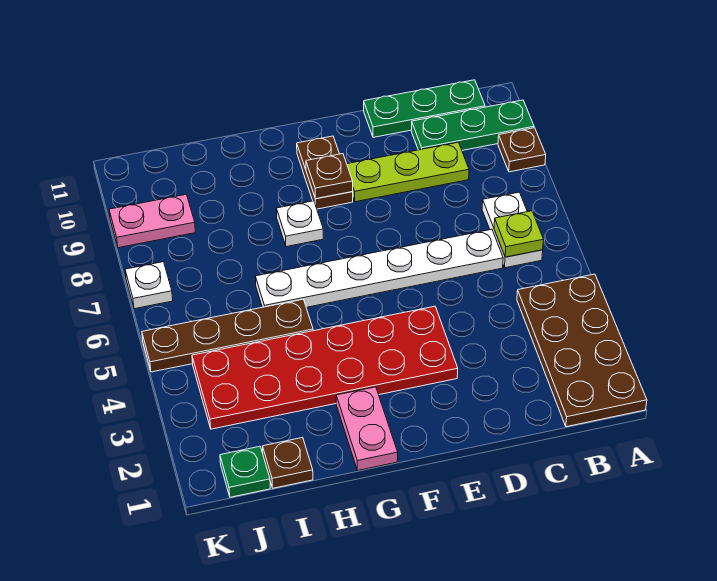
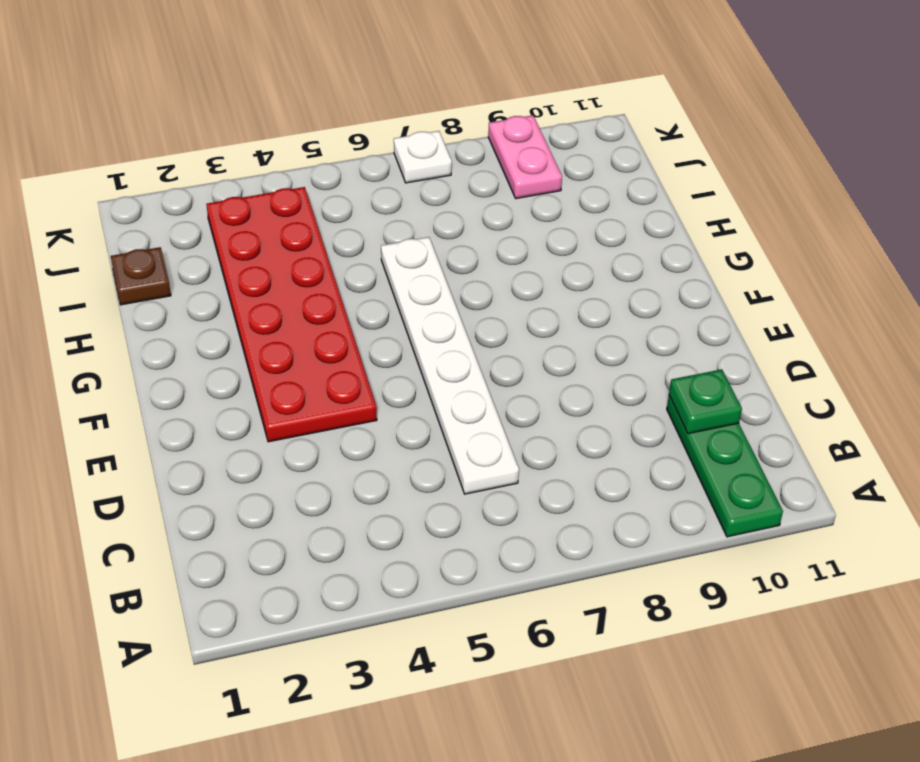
green 1x1 plate [669,369,742,434] -> green 1x1 plate moved to [220,446,270,497]
none -> brown 2x4 plate [517,274,647,427]
none -> brown 1x1 plate [498,128,546,172]
none -> white 1x2 plate [482,192,543,268]

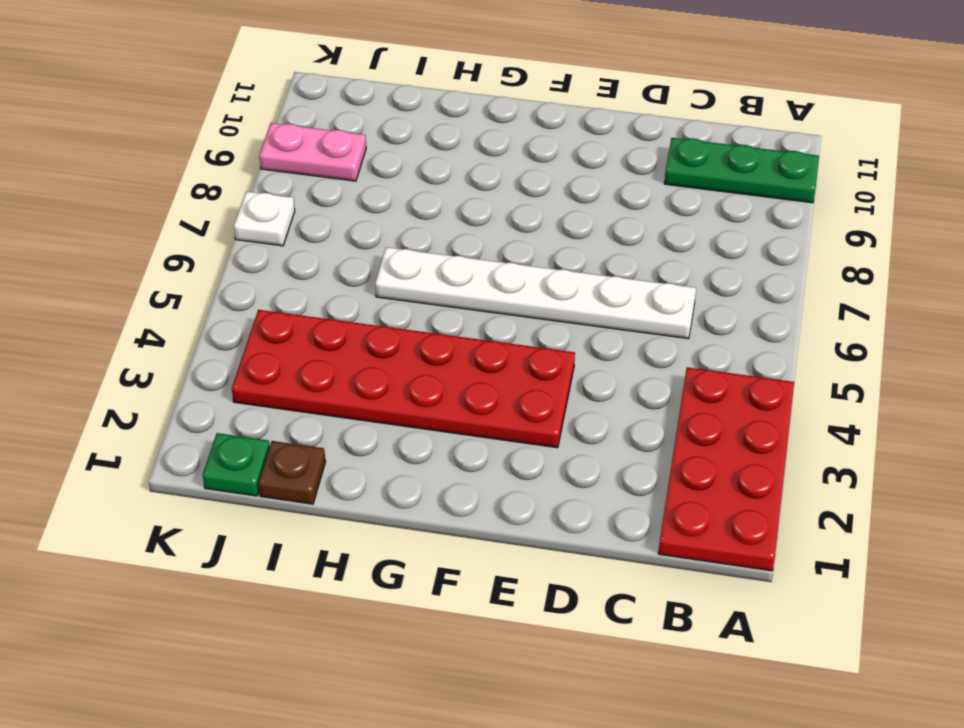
red 2x4 plate [658,367,794,571] -> brown 2x4 plate [517,274,647,427]
none -> brown 1x1 plate [498,128,546,172]
none -> white 1x2 plate [482,192,543,268]
none -> green 1x3 plate [364,80,485,137]

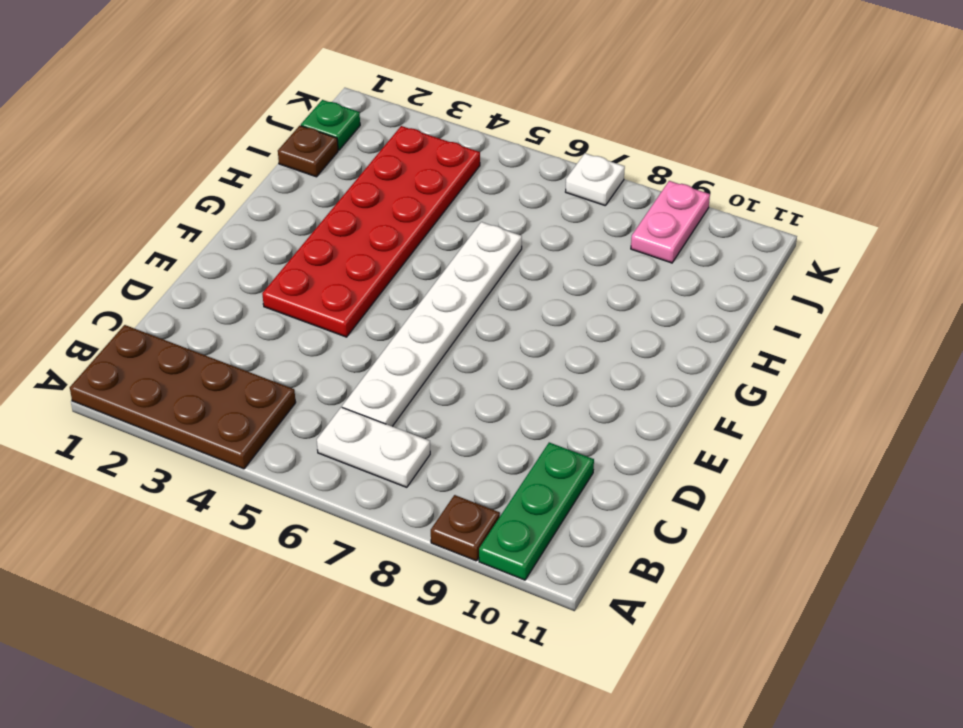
none -> green 1x3 plate [364,80,485,137]
none -> lime 1x3 plate [347,142,469,202]
none -> brown 1x2 plate [297,136,353,209]

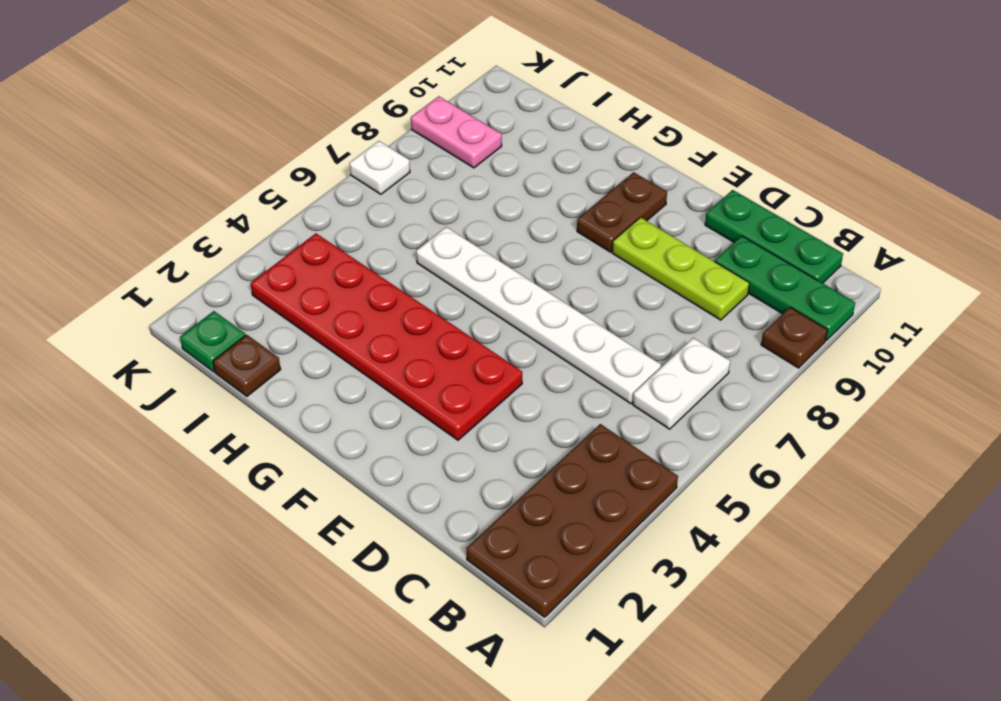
none -> pink 1x2 plate [336,387,398,470]
none -> white 1x1 plate [276,201,323,247]
none -> brown 1x4 plate [142,299,313,372]

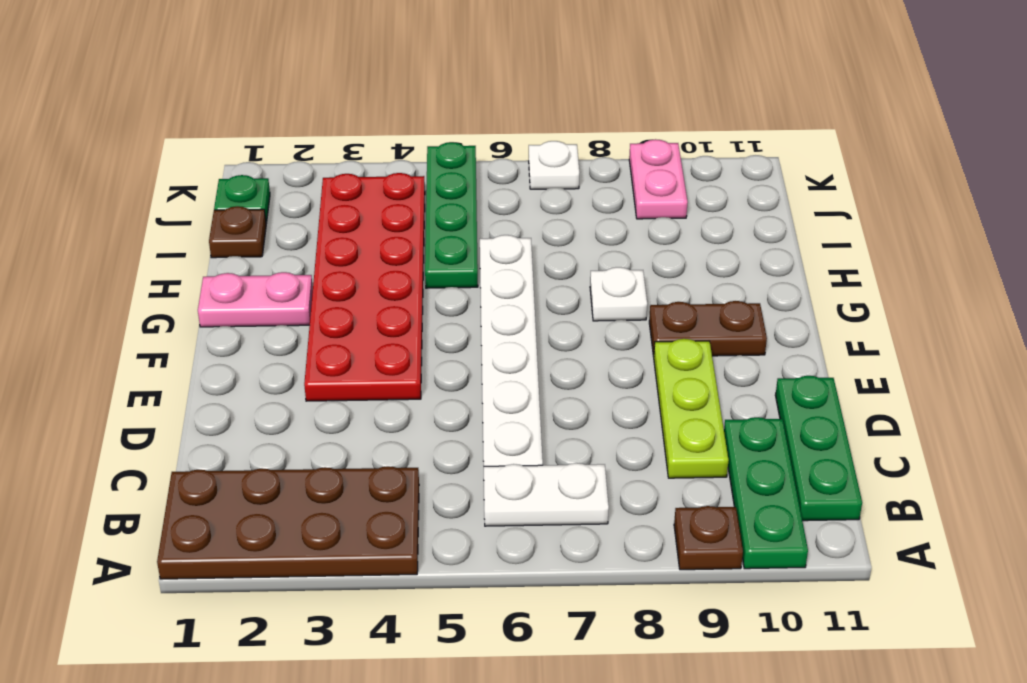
green 1x4 plate [425,142,478,288] -> brown 1x4 plate [142,299,313,372]
none -> lime 1x1 plate [494,211,544,257]
none -> brown 1x1 plate [306,154,353,199]

